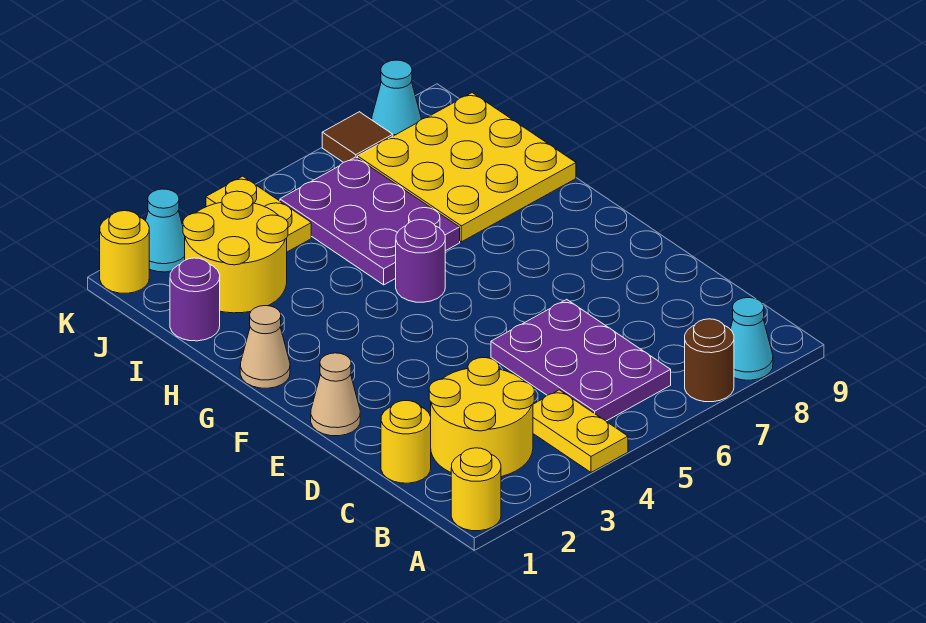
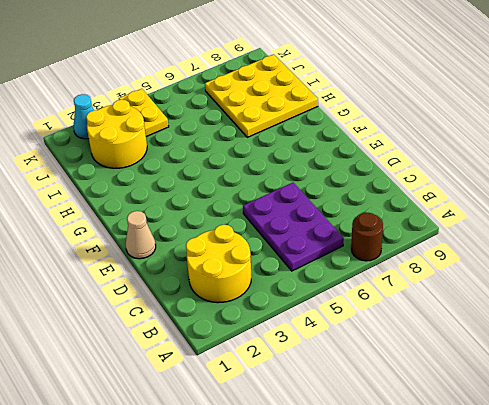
none -> yellow 1x1 round brick [451,448,501,531]
none -> yellow 1x2 plate [533,390,628,472]
none -> cyan 1x1 cone [730,298,773,380]

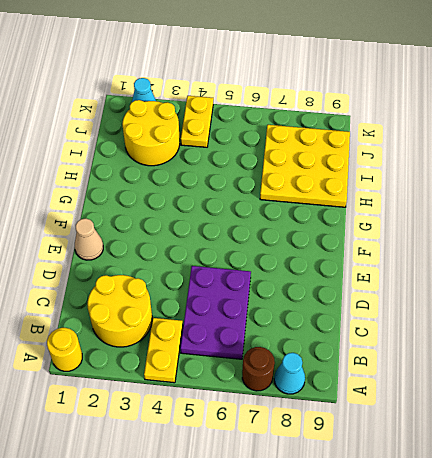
none -> yellow 1x1 round brick [381,401,431,483]
none -> tan 1x1 cone [240,306,290,388]
none -> purple 1x1 round brick [396,220,445,302]

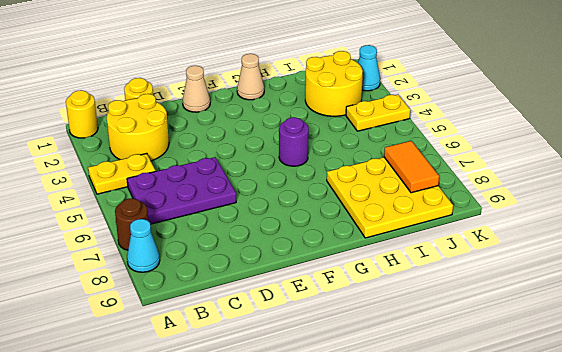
orange 1x2 tile [384,141,439,193] -> none
none -> purple 2x3 plate [280,157,460,285]
none -> purple 1x1 round brick [170,258,220,341]
none -> yellow 1x1 round brick [100,211,149,293]

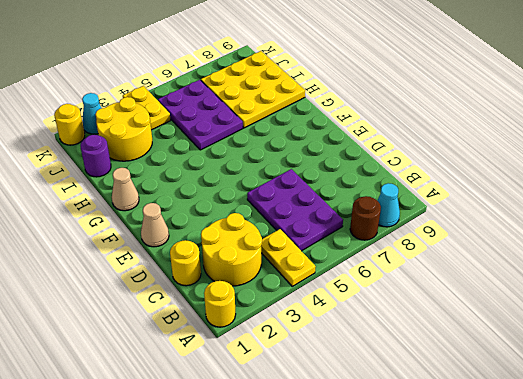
none -> purple 1x1 round brick [396,220,445,302]
none -> brown 1x1 tile [322,112,393,163]
none -> cyan 1x1 cone [372,60,421,136]

